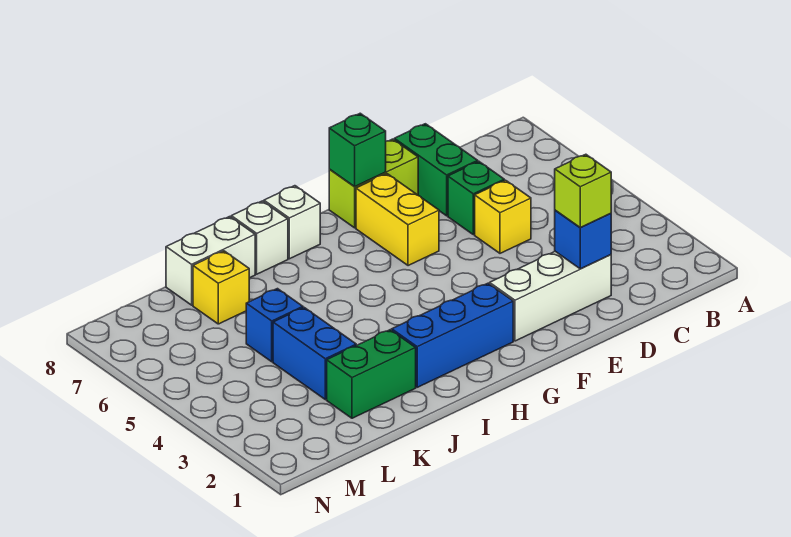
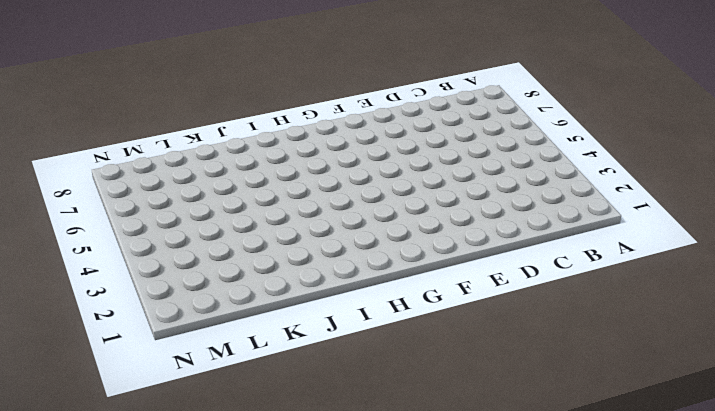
none -> white 1x3 brick [490,252,611,341]
none -> yellow 1x1 brick [475,180,531,253]
none -> green 1x1 brick [448,161,504,235]

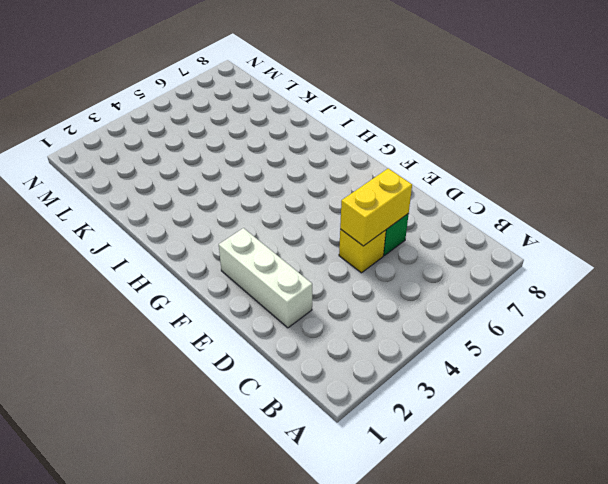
yellow 1x2 brick [340,168,412,246] -> yellow 1x2 brick moved to [356,174,439,266]
none -> green 1x2 brick [394,124,478,216]
none -> lime 1x2 brick [329,139,418,228]
none -> blue 1x3 brick [392,283,513,387]

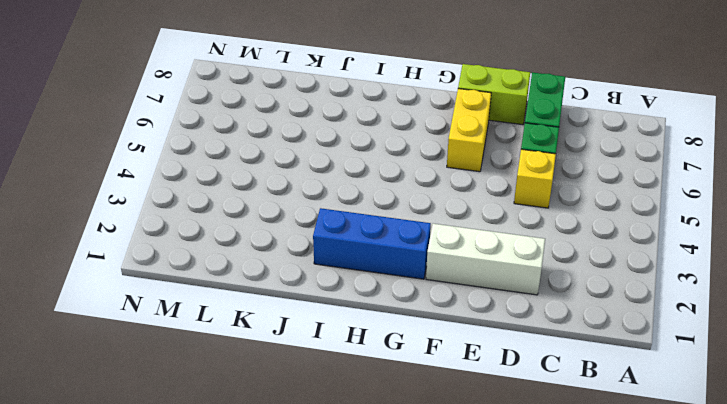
none -> white 1x1 brick [264,186,321,259]
none -> white 1x1 brick [231,201,288,274]
none -> green 1x2 brick [327,330,416,418]

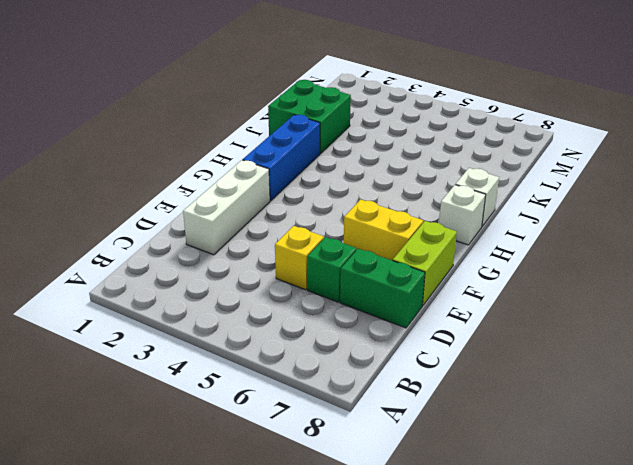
green 2x2 brick [268,80,351,154] -> green 1x2 brick [327,330,416,418]
none -> white 1x2 brick [166,217,255,305]
none -> blue 1x2 brick [273,308,356,399]
none -> blue 1x1 brick [246,289,303,362]

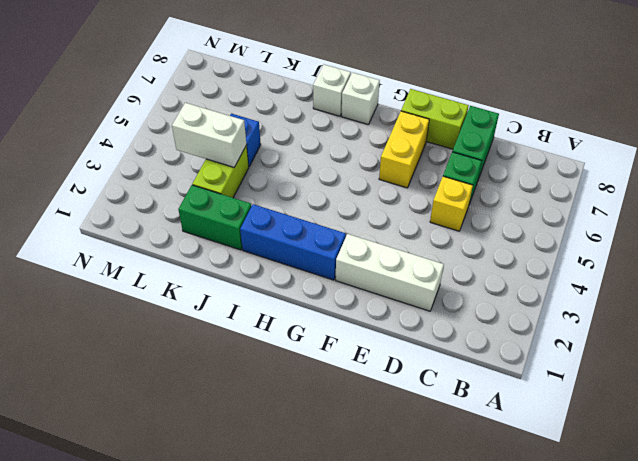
lime 1x2 brick [192,145,249,198] -> blue 1x2 brick [273,308,356,399]
white 1x2 brick [172,103,246,167] -> white 1x2 brick moved to [166,217,255,305]
none -> yellow 1x1 brick [193,251,249,324]
none -> blue 1x1 brick [555,210,611,269]
none -> green 1x1 brick [329,113,386,187]

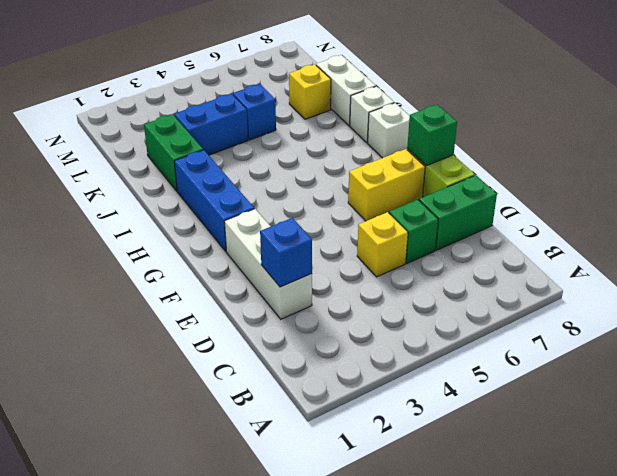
none -> lime 1x1 brick [555,154,611,227]

